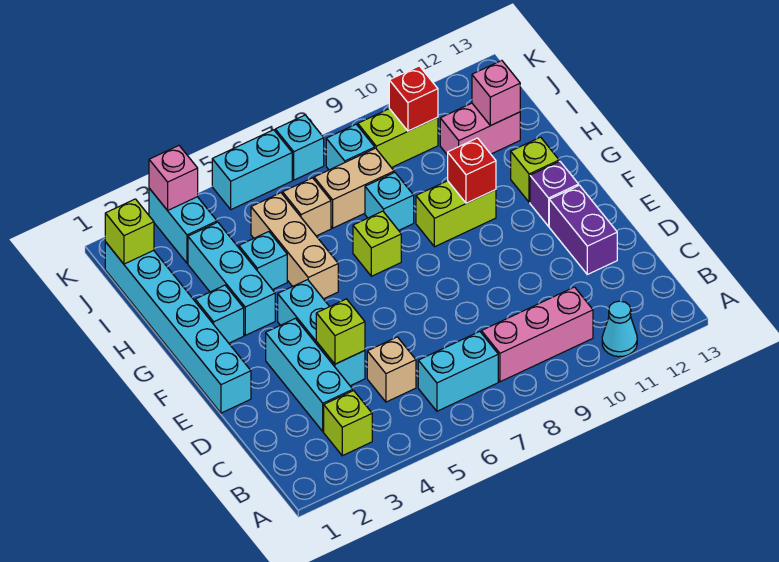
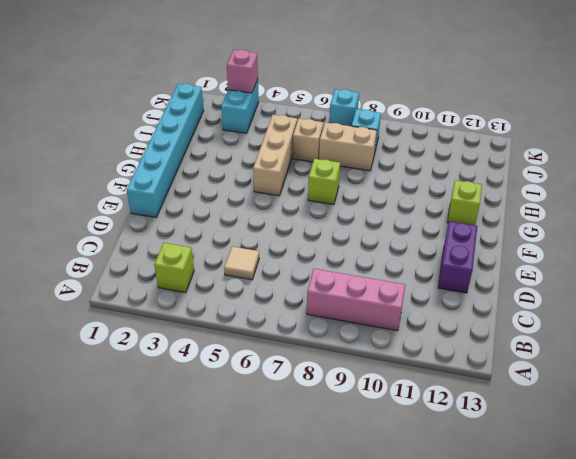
tan 1x1 tile [224,247,259,280] -> tan 1x1 brick [367,337,416,402]
none -> cyan 1x1 cone [602,301,637,357]
none -> cyan 1x2 brick [418,332,498,411]
none -> cyan 1x3 brick [266,318,353,432]
none -> cyan 1x3 brick [278,280,365,386]

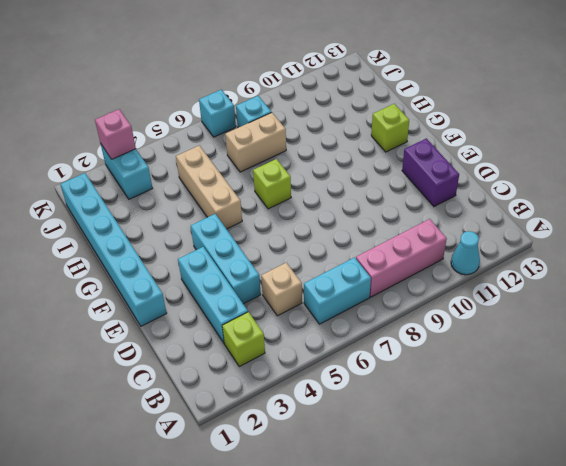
none -> purple 1x1 brick [530,161,579,226]
none -> cyan 1x1 brick [195,285,244,343]
none -> cyan 1x3 brick [188,222,275,335]
none -> lime 1x2 brick [416,181,496,247]

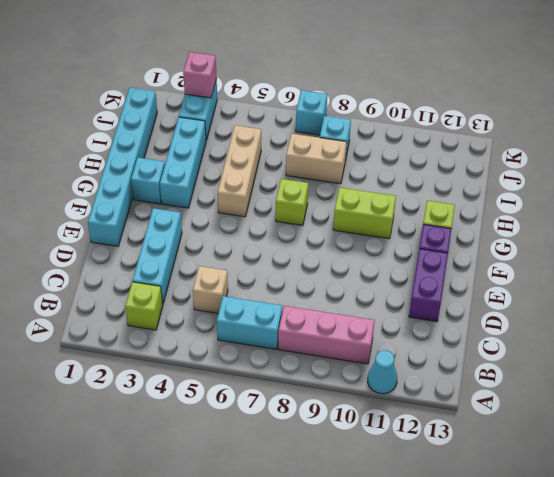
none -> cyan 1x3 brick [278,280,365,386]
none -> cyan 1x1 brick [239,232,287,290]
none -> cyan 1x1 brick [365,172,414,230]
none -> tan 1x1 brick [283,178,331,236]

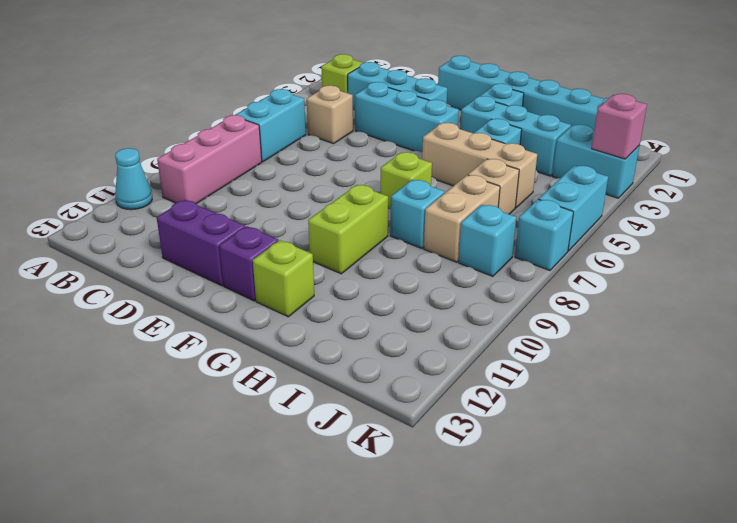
none -> pink 1x2 brick [440,103,520,155]
none -> lime 1x2 brick [358,109,438,168]
none -> lime 1x1 brick [316,299,365,364]
none -> red 1x1 brick [448,138,496,203]

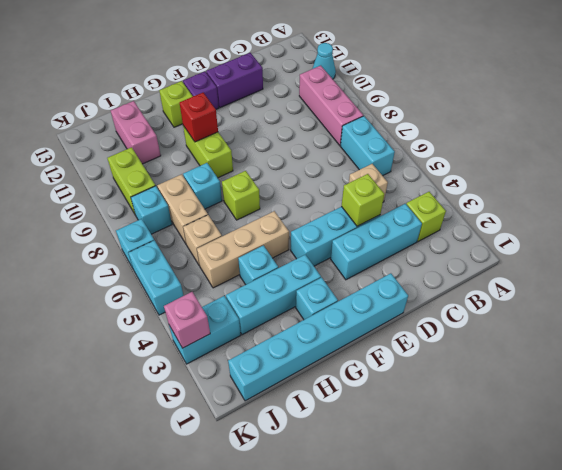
none -> pink 1x1 brick [472,60,520,126]
none -> lime 1x1 brick [105,199,154,264]
none -> red 1x1 brick [389,66,438,131]

